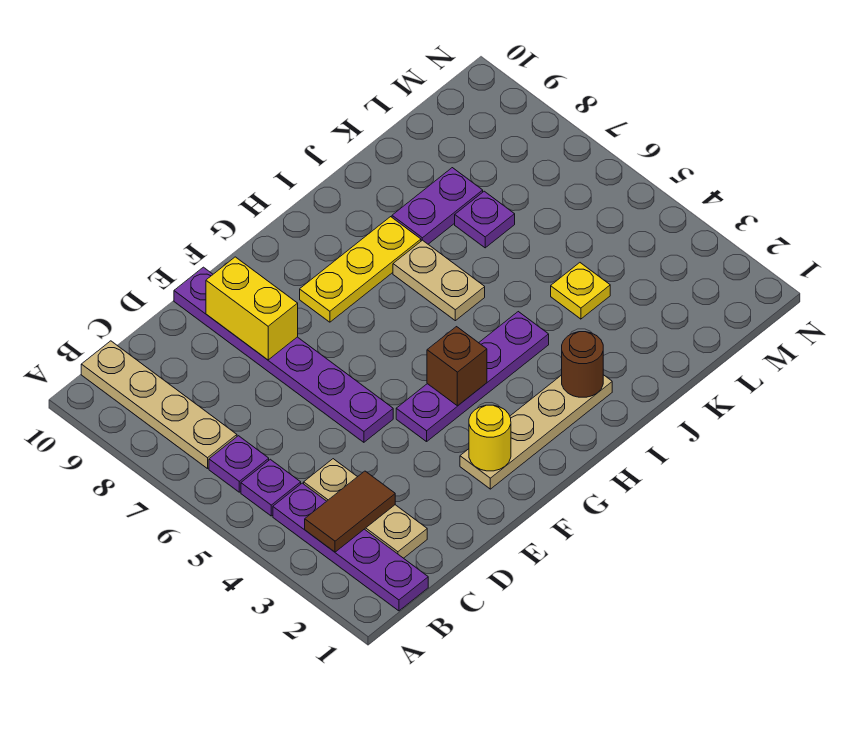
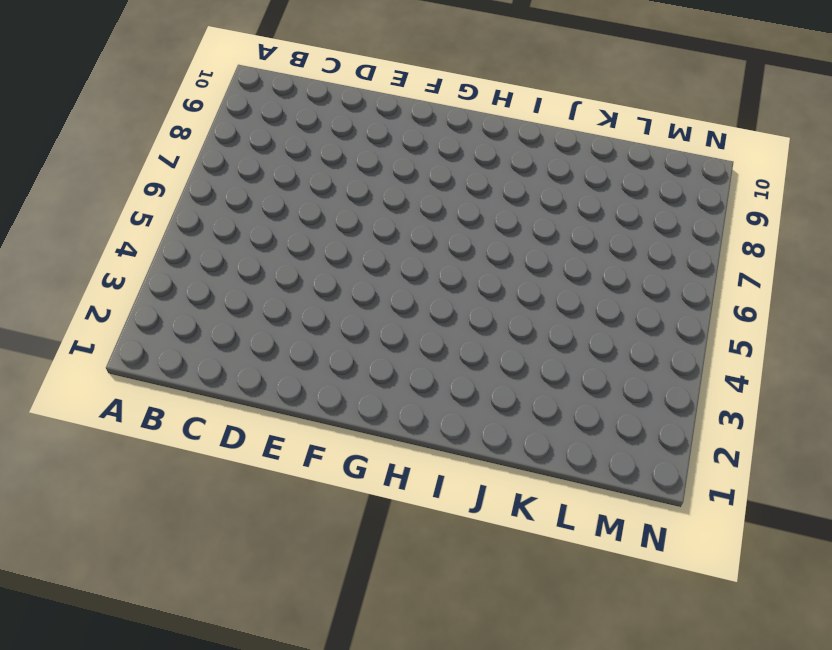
none -> purple 1x4 plate [273,483,428,611]
none -> purple 1x1 plate [241,459,301,516]
none -> purple 1x1 plate [209,436,269,492]

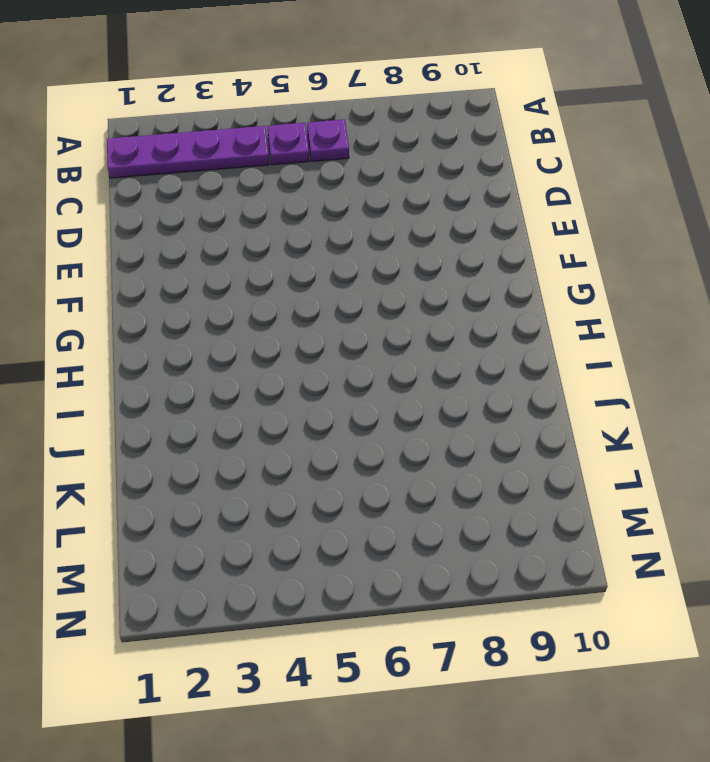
none -> tan 1x4 plate [81,341,237,469]
none -> tan 1x3 plate [304,459,427,558]
none -> purple 1x6 plate [174,267,393,442]

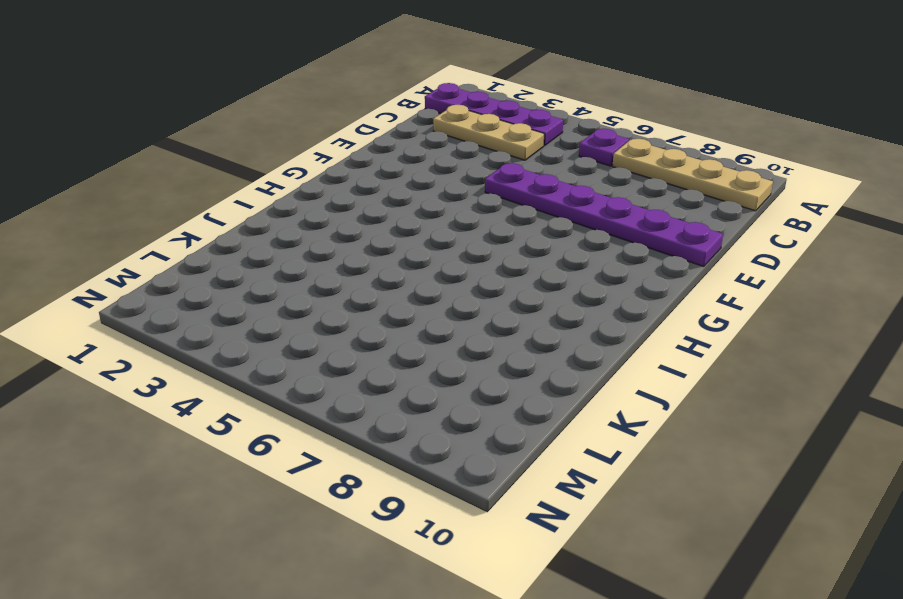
none -> purple 1x1 plate [241,459,301,516]
none -> tan 1x4 plate [460,375,612,489]
none -> purple 1x4 plate [396,312,549,442]

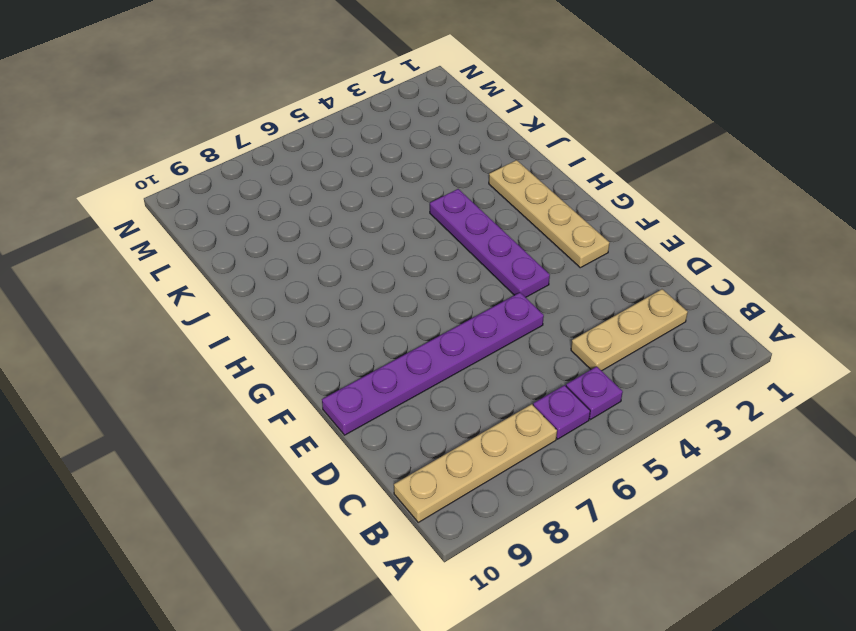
none -> purple 1x4 plate [273,483,428,611]
none -> yellow 1x3 plate [300,217,421,322]
none -> tan 1x2 plate [393,240,485,321]

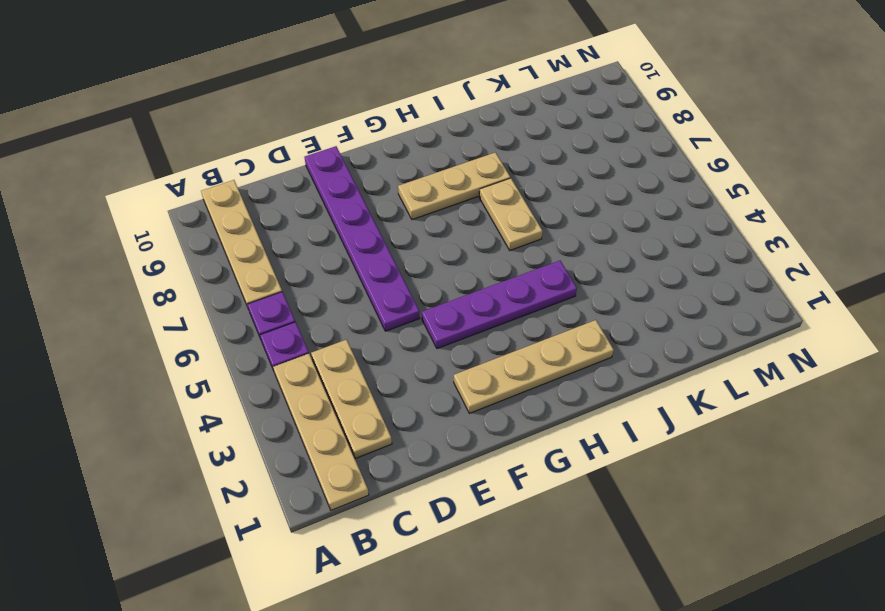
tan 1x4 plate [273,354,369,510] -> purple 1x4 plate [273,483,428,611]
tan 1x3 plate [398,152,510,220] -> yellow 1x3 plate [300,217,421,322]
none -> purple 1x2 plate [392,168,483,244]
none -> yellow 1x1 plate [551,263,610,319]
none -> purple 1x1 plate [455,191,515,248]

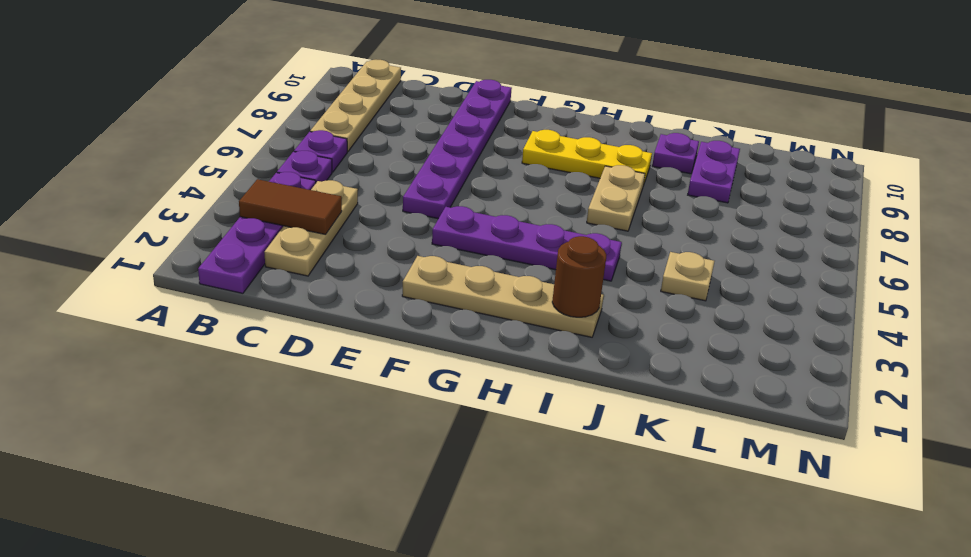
purple 1x1 plate [652,133,699,174] -> purple 1x1 plate moved to [455,191,515,248]
tan 1x1 plate [661,252,714,301] -> yellow 1x1 plate [551,263,610,319]
purple 1x2 plate [688,141,740,203] -> purple 1x2 plate turned to [392,168,483,244]
none -> yellow 1x2 brick [206,257,298,360]
none -> yellow 1x1 round brick [469,405,511,471]
none -> brown 1x1 brick [427,327,487,406]

